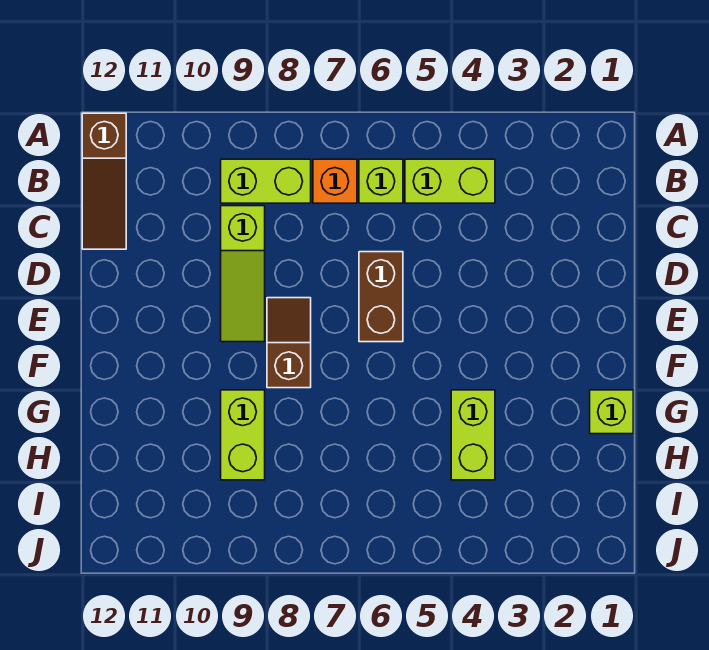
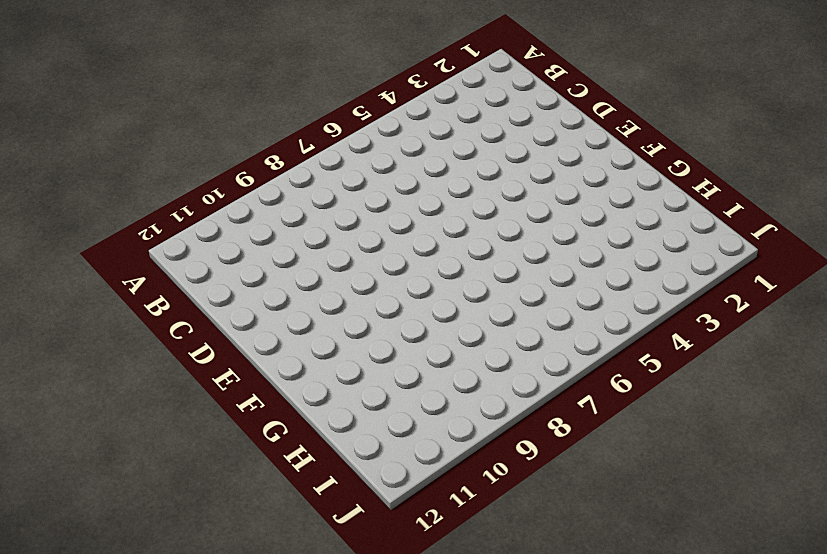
none -> brown 1x3 slope [82,113,126,249]
none -> lime 1x2 brick [405,159,495,203]

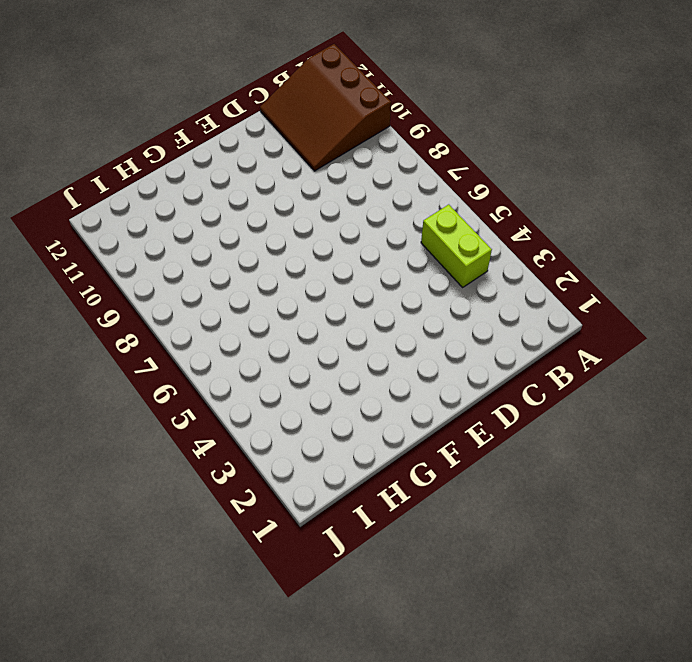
brown 3x3 slope [260,44,391,171] -> brown 1x3 slope [82,113,126,249]
none -> lime 1x1 brick [359,159,403,203]
none -> orange 1x1 brick [313,159,357,203]

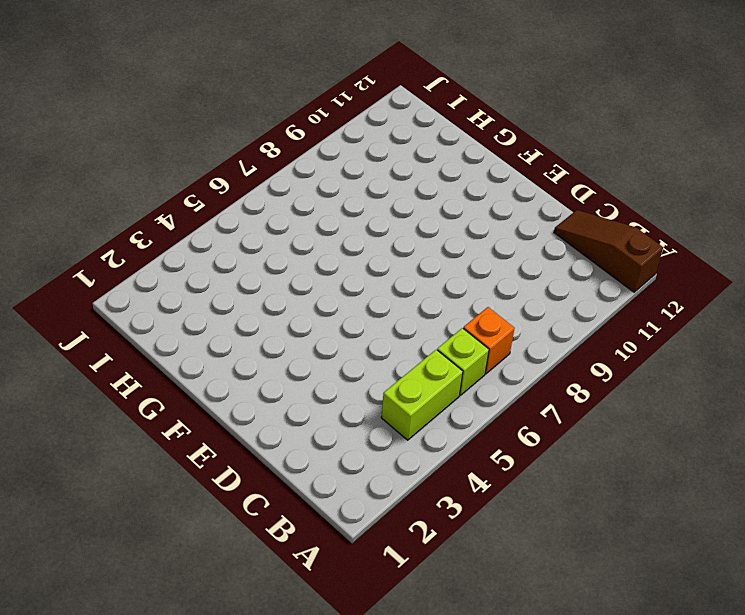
none -> lime 1x2 brick [221,159,311,203]
none -> lime 1x3 slope [221,206,265,342]

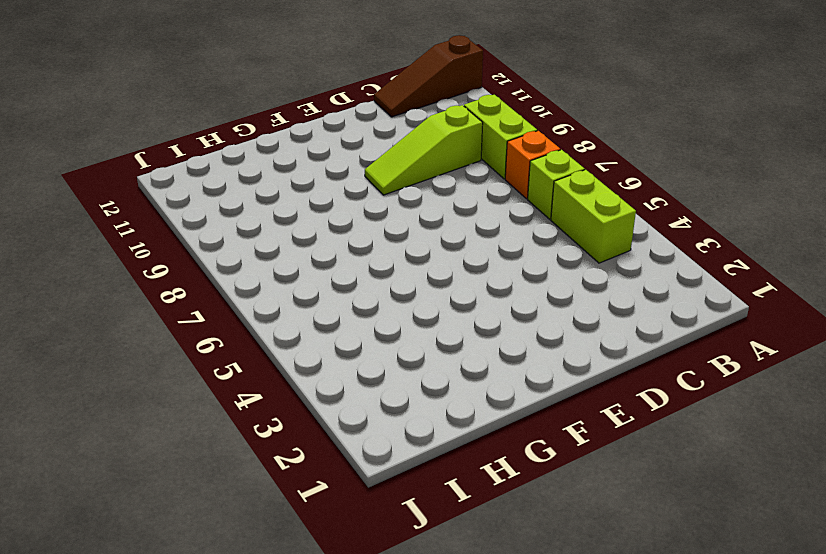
none -> brown 1x2 brick [359,252,403,342]
none -> brown 1x2 slope [267,298,311,388]

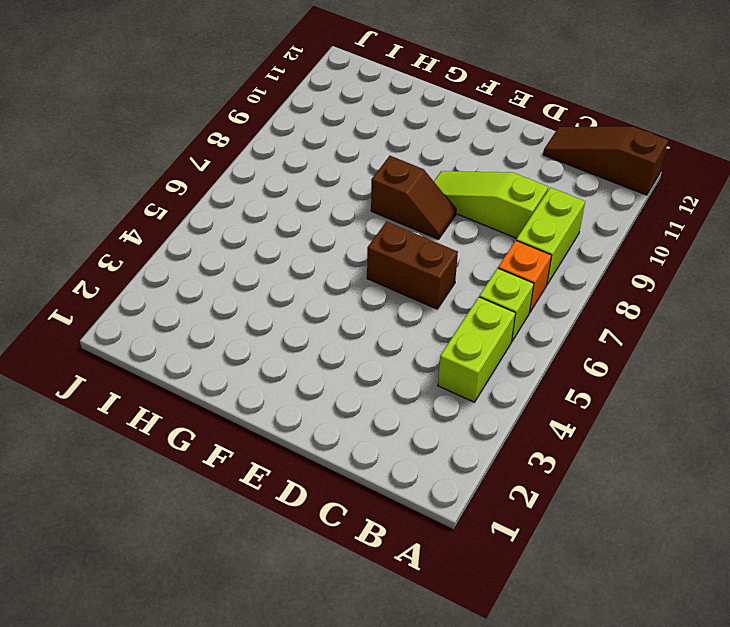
none -> lime 1x1 brick [590,390,633,434]
none -> lime 1x2 brick [451,390,495,480]

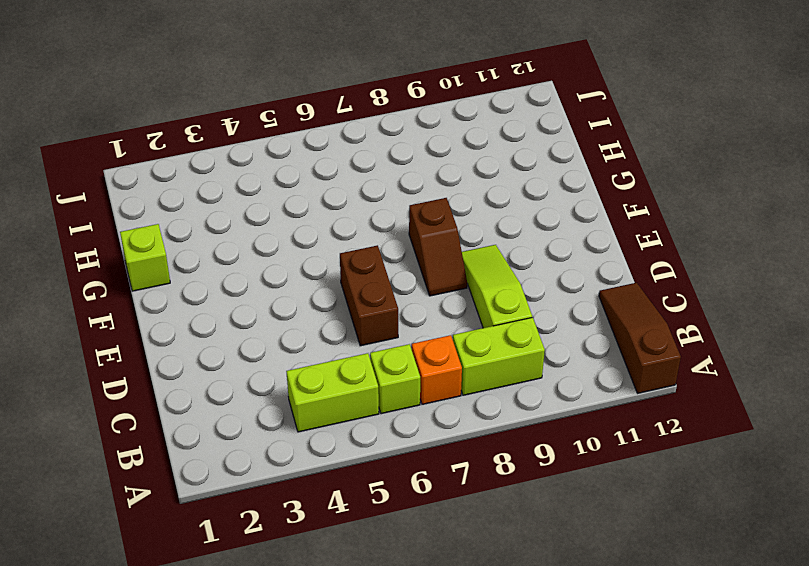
none -> lime 1x2 brick [451,390,495,480]
none -> lime 1x2 brick [221,390,265,480]

